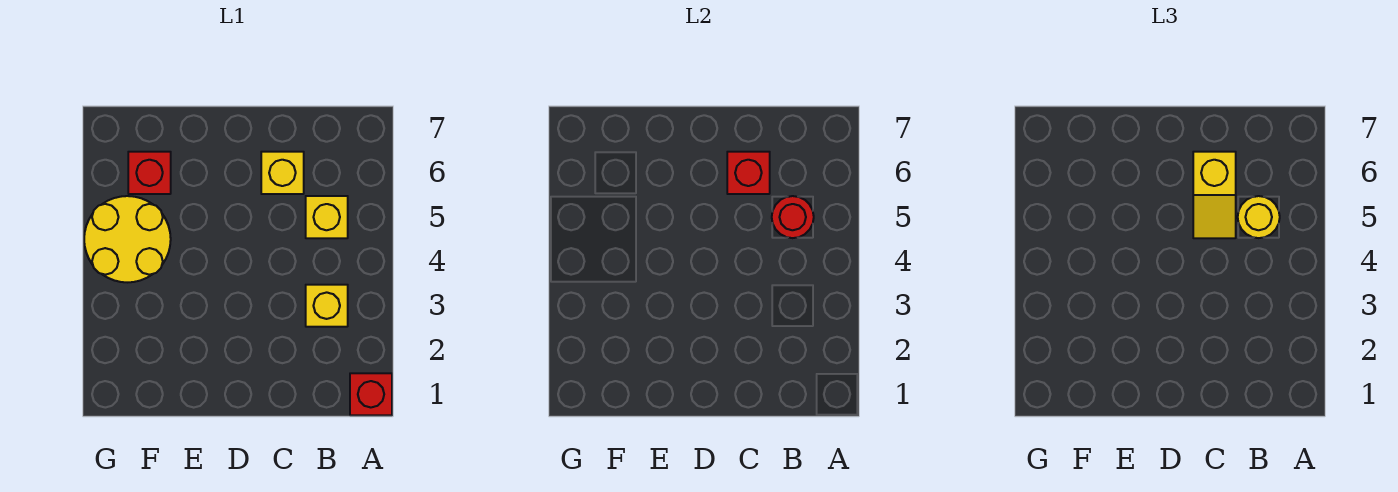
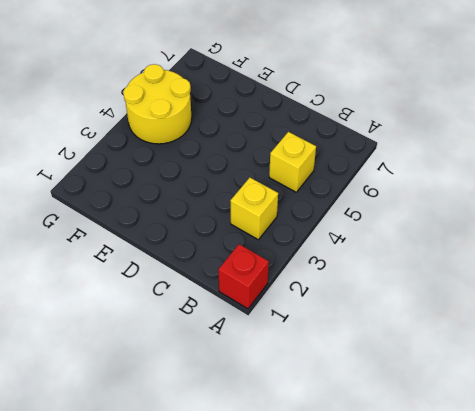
none -> yellow 1x1 brick [261,152,304,194]
none -> red 1x1 brick [128,152,171,194]

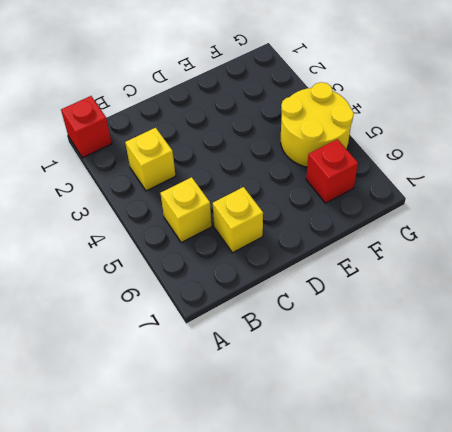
none -> red 1x1 round brick [772,196,814,238]
none -> red 1x1 brick [727,152,770,194]

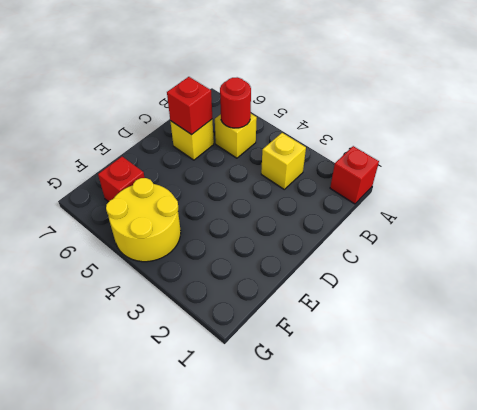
none -> yellow 1x1 round brick [1238,196,1280,238]
none -> yellow 1x2 slope [1193,152,1236,238]

